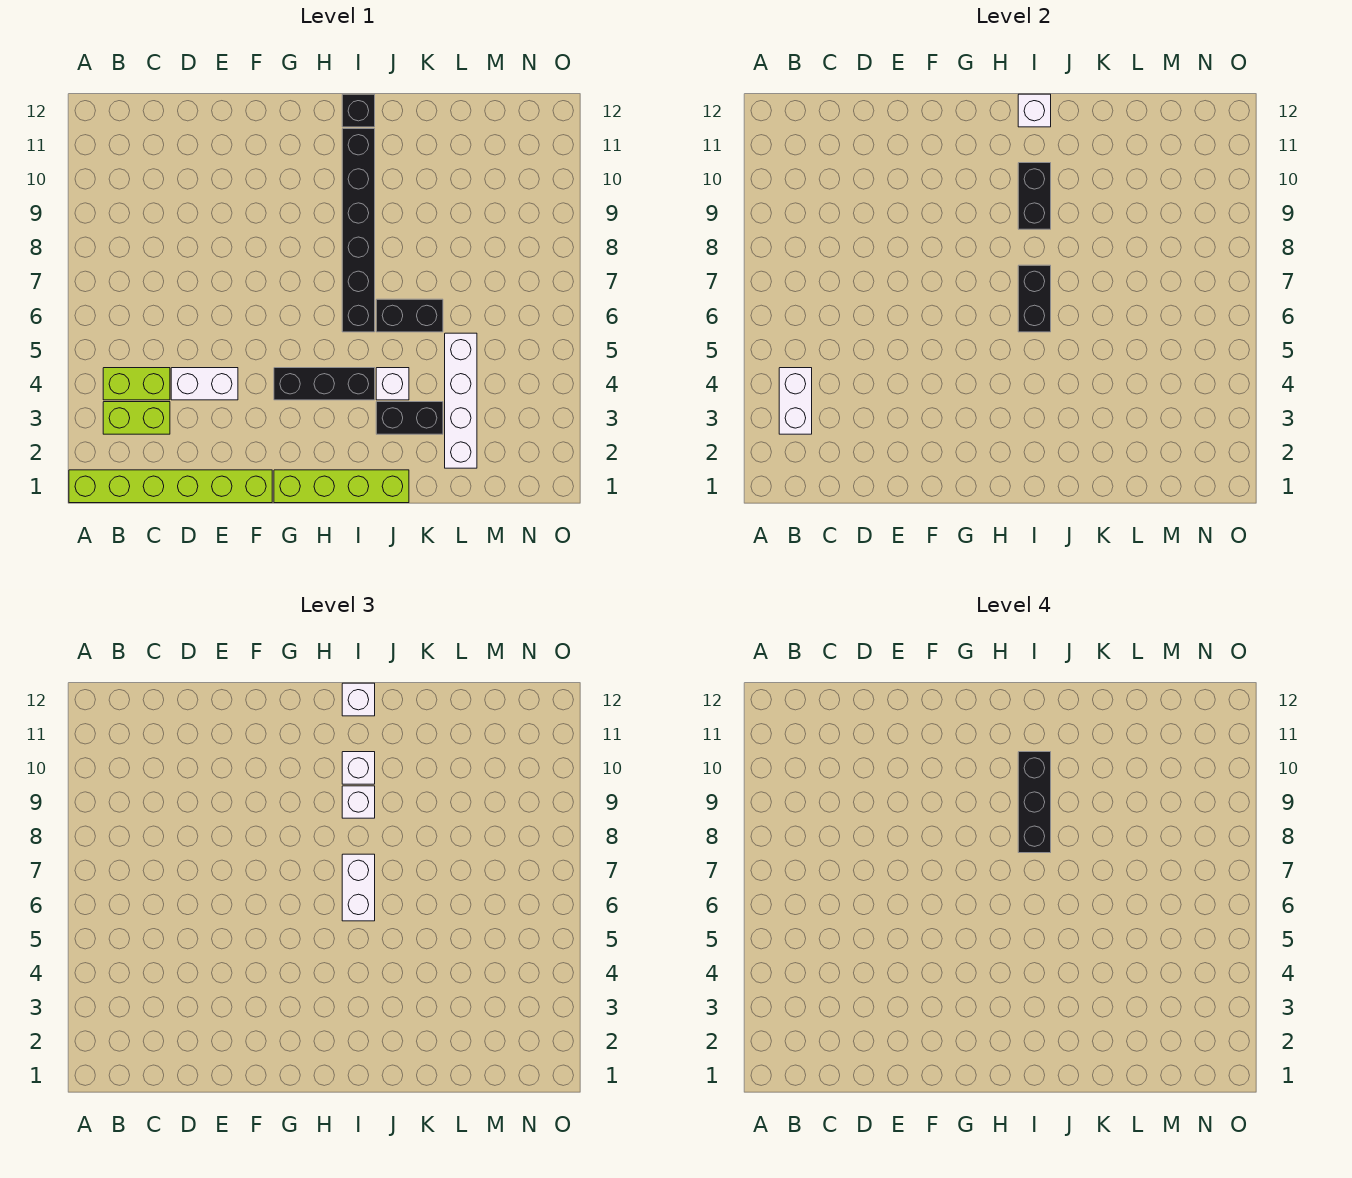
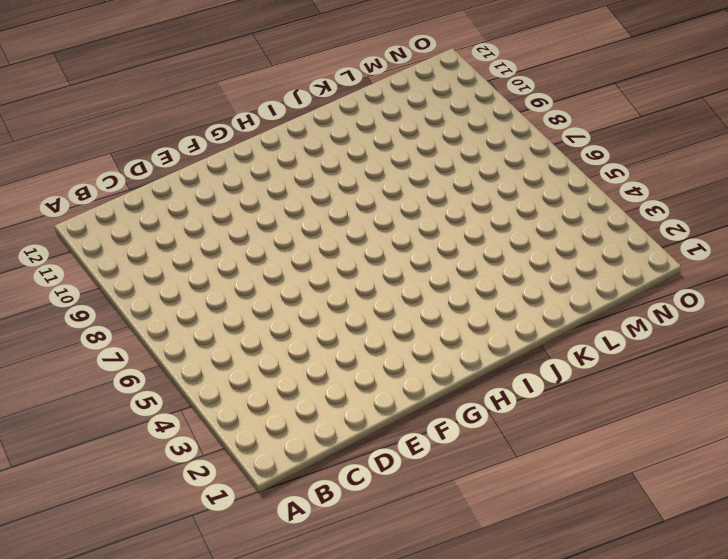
none -> lime 1x6 brick [69,470,272,503]
none -> lime 1x2 brick [103,402,170,434]
none -> lime 1x2 brick [103,368,170,400]

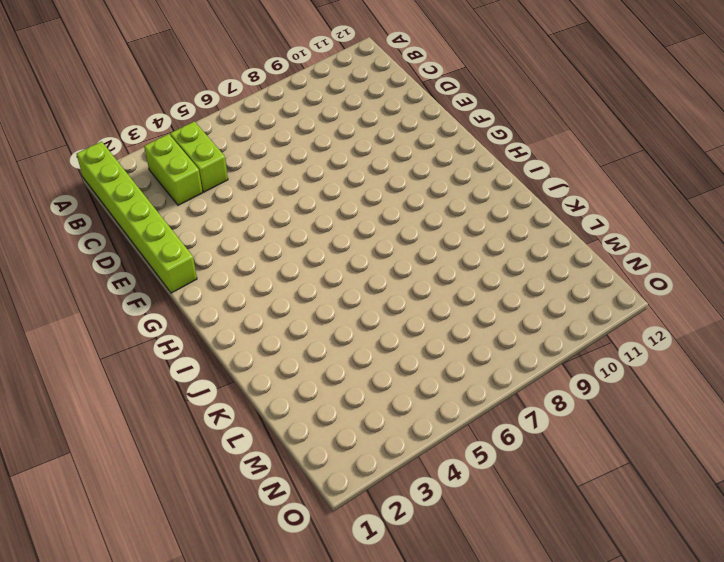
none -> white 1x2 brick [171,368,238,400]
none -> lime 1x4 brick [274,470,409,503]
none -> black 1x3 brick [274,368,375,400]

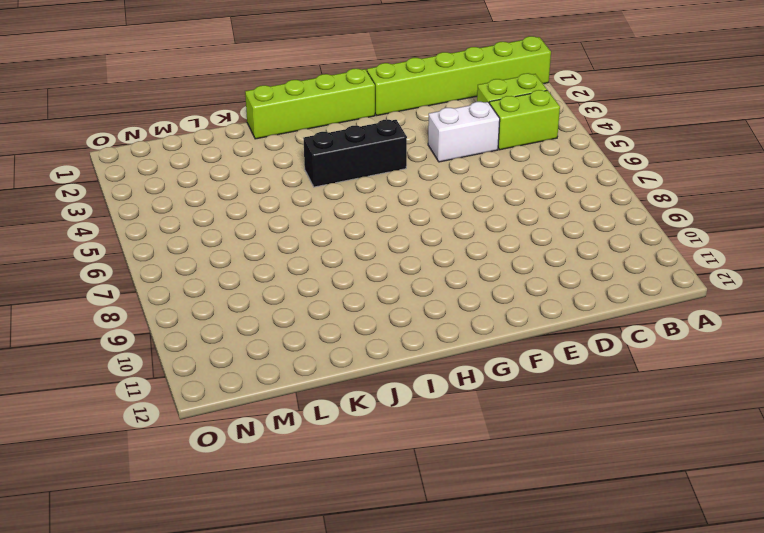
none -> black 1x6 brick [342,129,375,332]
none -> black 1x1 brick [342,94,375,127]
none -> black 1x2 brick [376,402,443,434]

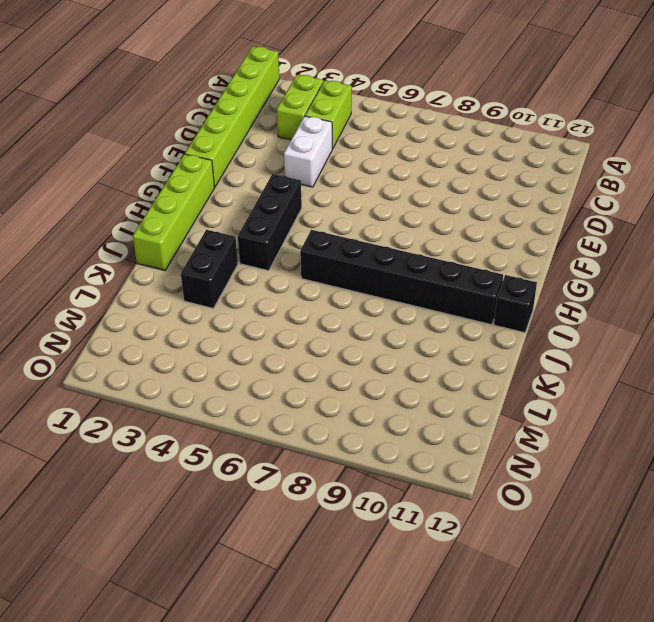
none -> white 1x1 brick [376,368,409,400]
none -> black 1x2 brick [376,299,443,332]
none -> white 1x4 brick [445,333,477,468]

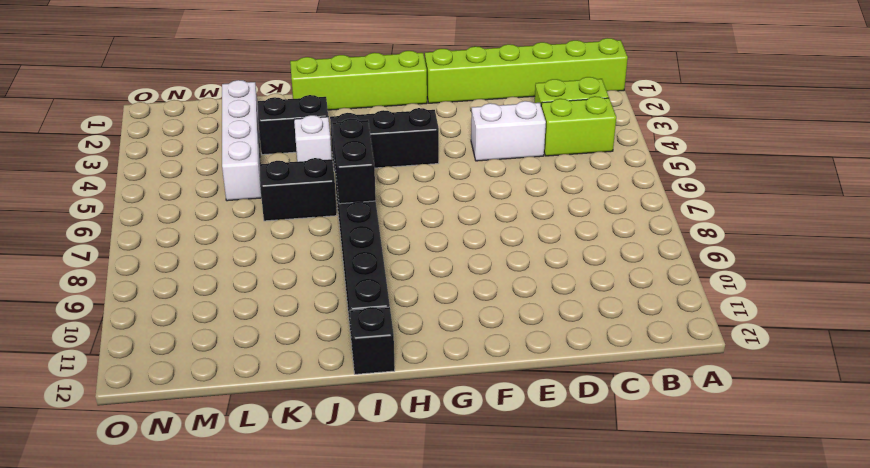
none -> white 1x2 brick [779,368,812,434]
none -> black 1x2 brick [1018,163,1051,229]
none -> white 1x1 brick [1018,94,1051,127]

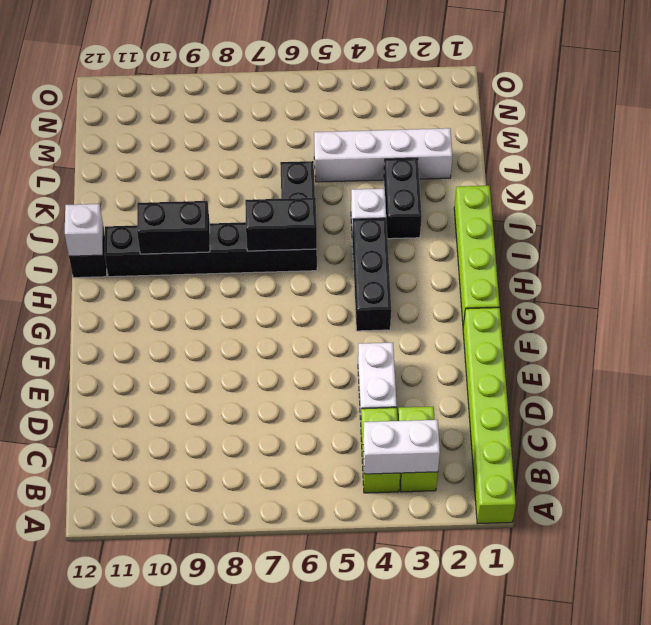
none -> white 1x2 brick [342,854,375,921]
none -> white 1x1 brick [342,786,375,818]
none -> white 1x1 brick [342,752,375,784]

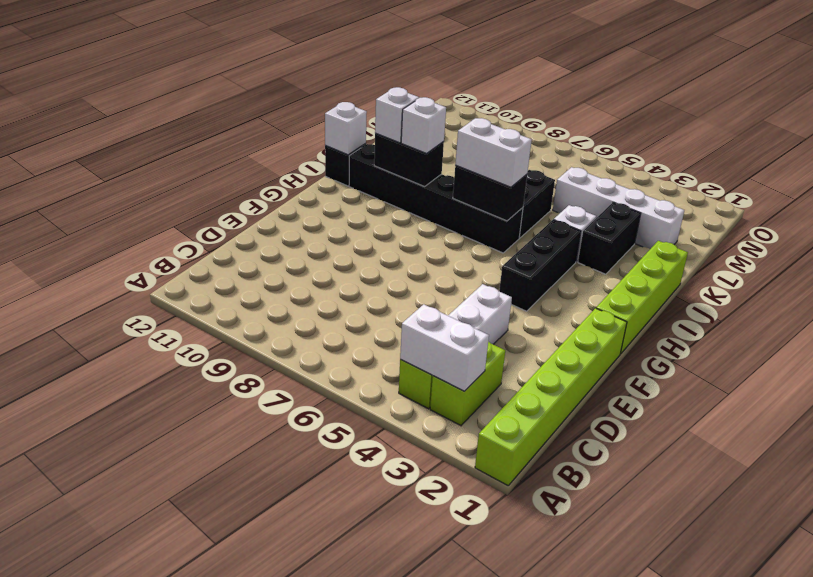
none -> white 1x1 brick [342,683,375,716]
none -> black 1x3 brick [1018,752,1051,853]

